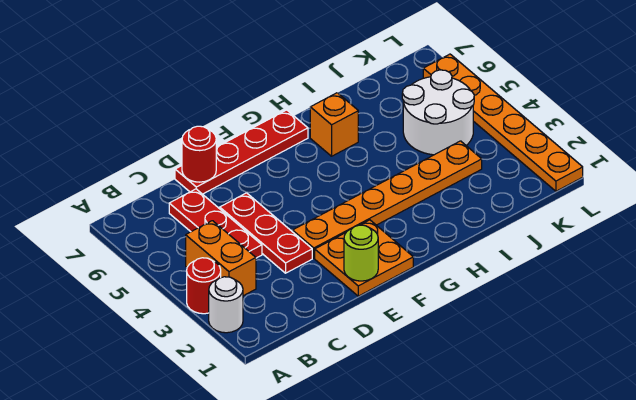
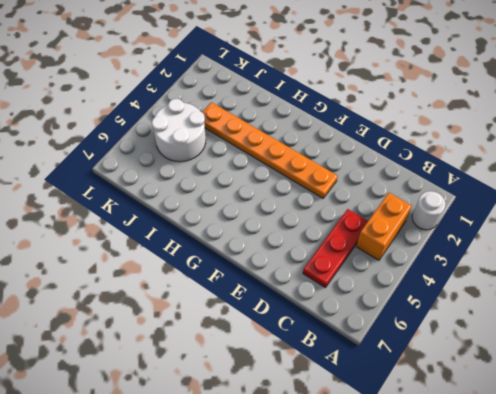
none -> red 1x1 round brick [187,258,221,314]
none -> red 1x3 plate [220,193,312,273]
none -> red 1x4 plate [175,110,308,194]

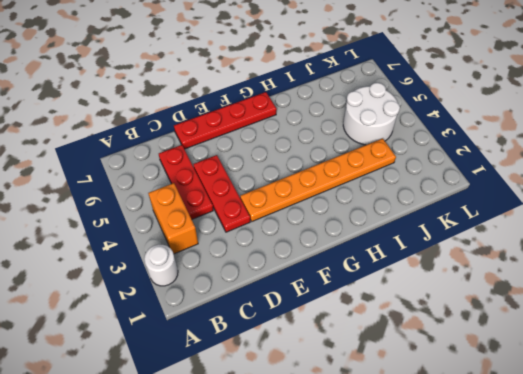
none -> red 1x1 round brick [187,258,221,314]
none -> orange 2x2 plate [315,220,413,296]
none -> orange 1x1 brick [310,93,358,156]

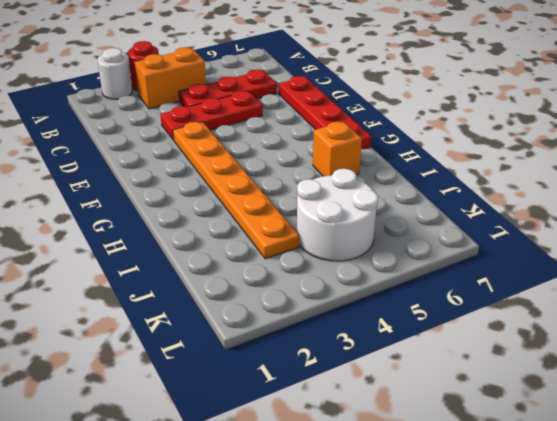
none -> orange 2x2 plate [315,220,413,296]
none -> orange 1x6 plate [423,54,583,191]
none -> red 1x1 round brick [182,126,216,182]

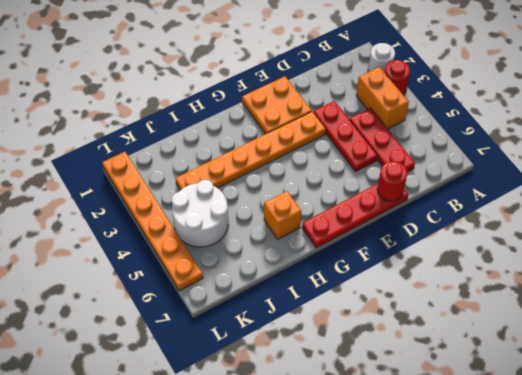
none -> lime 1x1 round brick [344,225,378,281]

